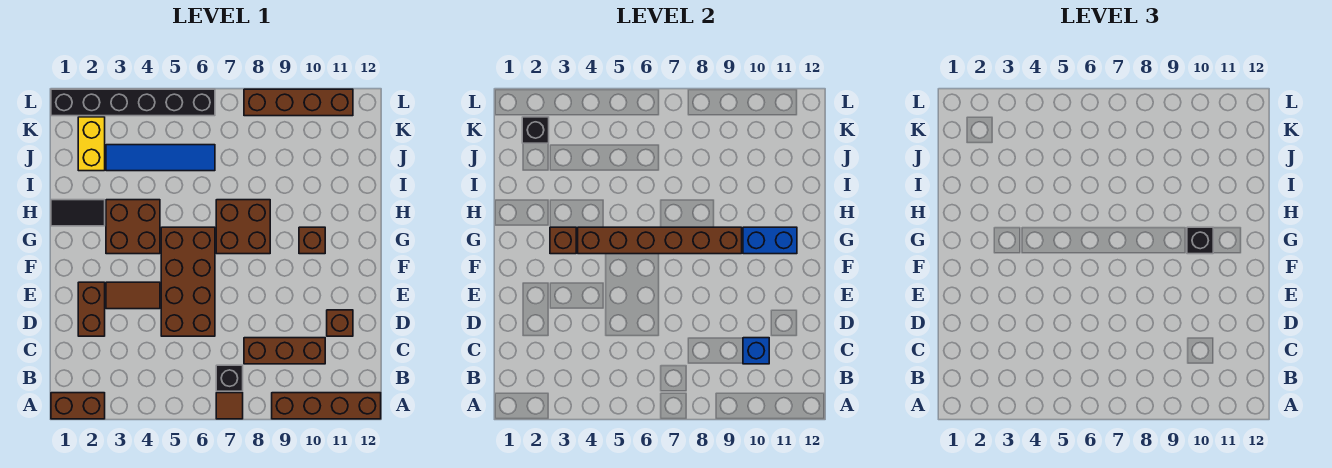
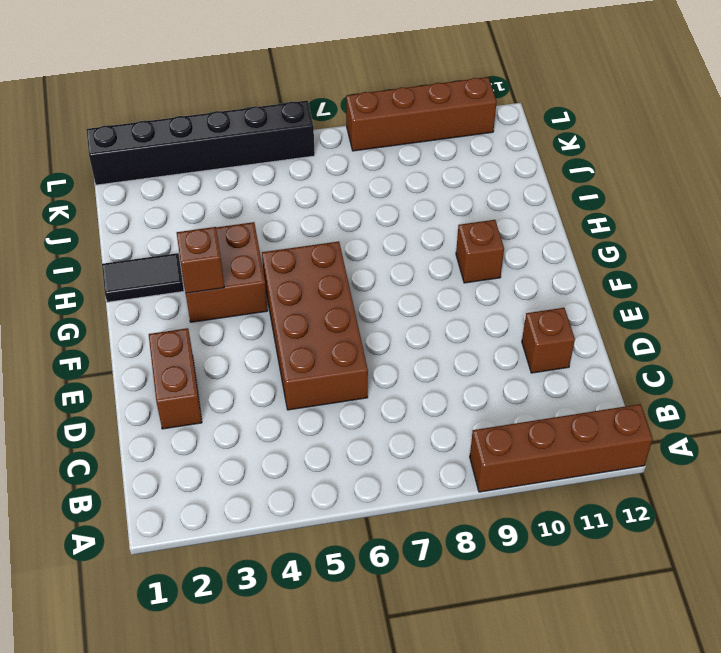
none -> brown 1x2 brick [51,393,105,419]
none -> brown 1x1 tile [216,393,243,419]
none -> black 1x1 brick [216,365,243,391]

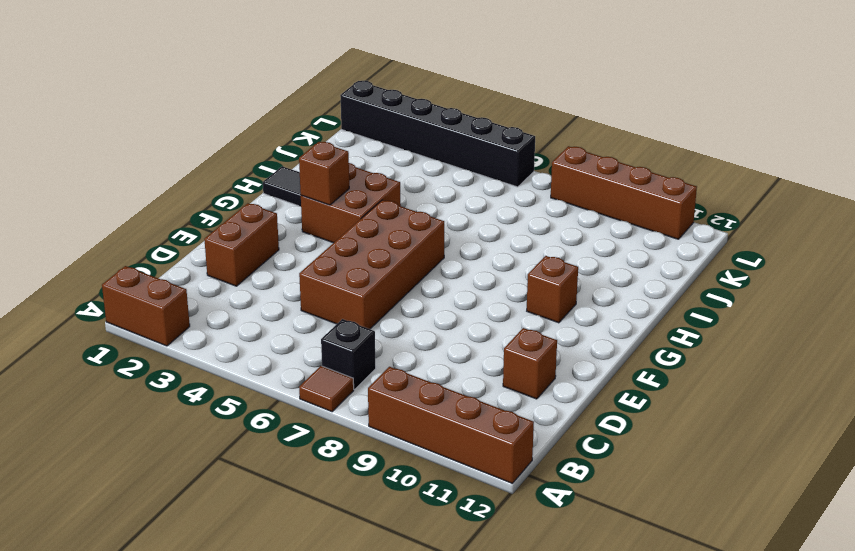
none -> brown 1x3 brick [244,338,325,364]
none -> brown 1x2 tile [106,282,160,309]
none -> brown 2x2 brick [216,200,270,254]

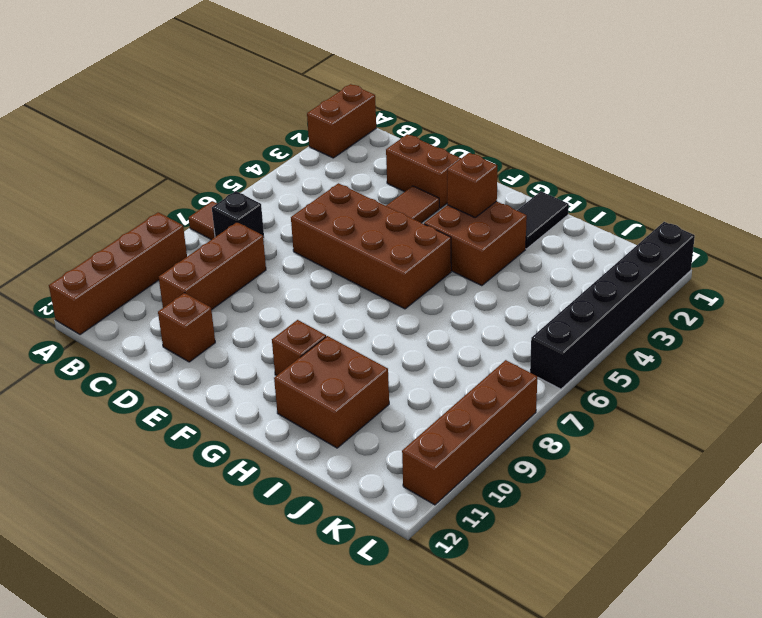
brown 2x2 brick [274,336,389,448] -> brown 2x2 brick moved to [216,200,270,254]
none -> yellow 1x2 brick [78,117,105,171]
none -> blue 1x4 tile [106,145,215,171]
none -> blue 1x1 brick [743,338,769,364]

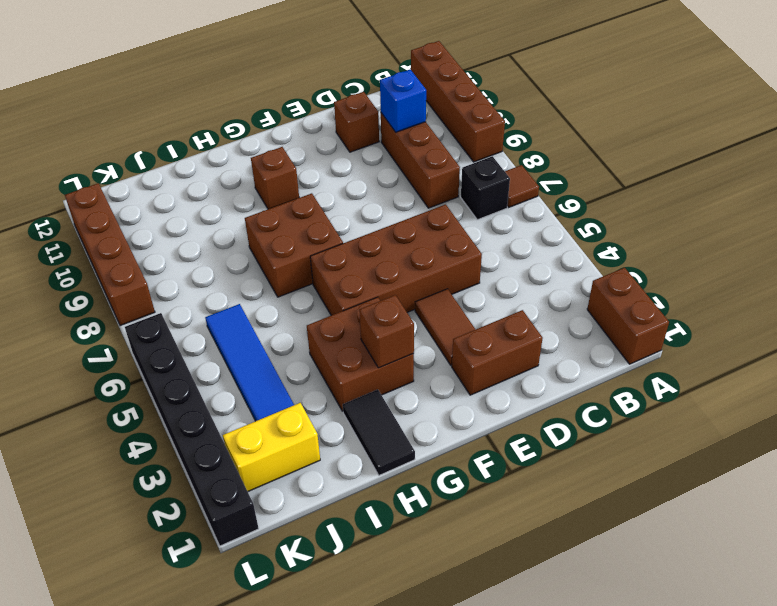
none -> brown 1x6 brick [578,227,742,254]
none -> blue 1x2 brick [743,227,797,254]
none -> black 1x1 brick [522,117,549,143]

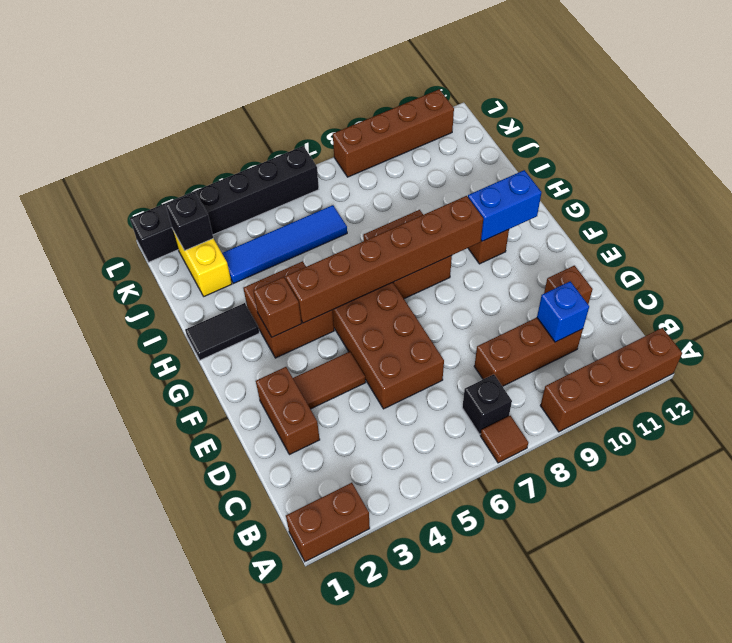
none -> black 1x1 brick [1187,227,1213,254]

